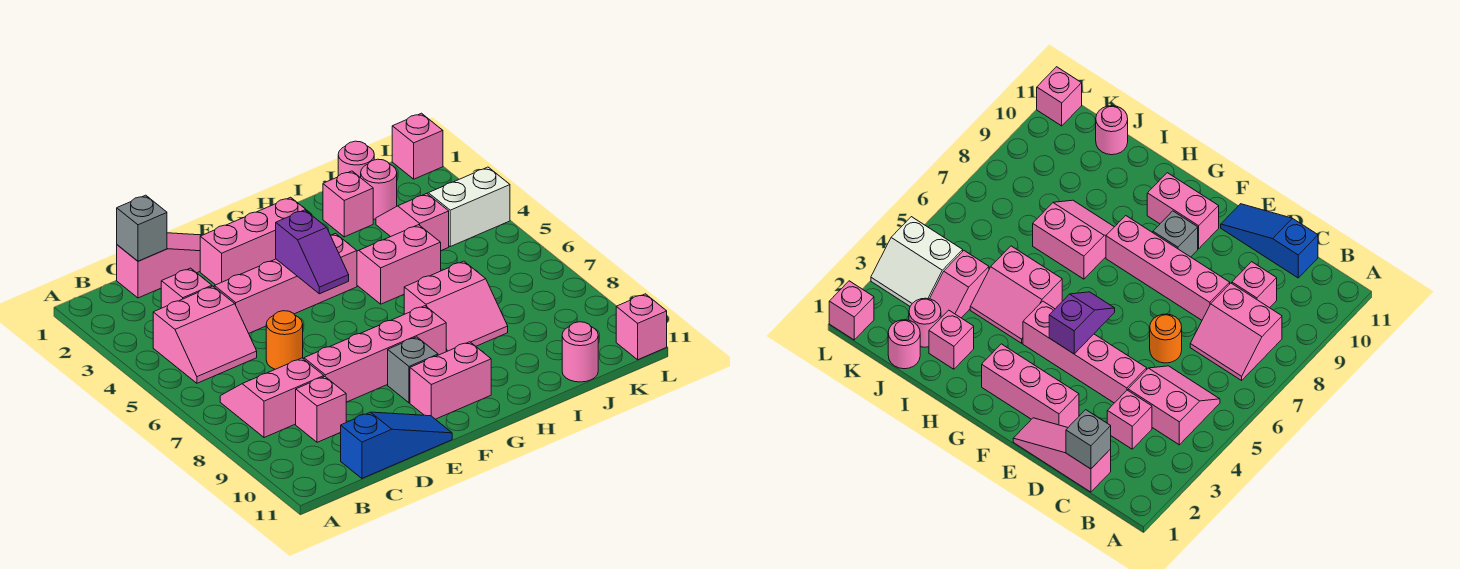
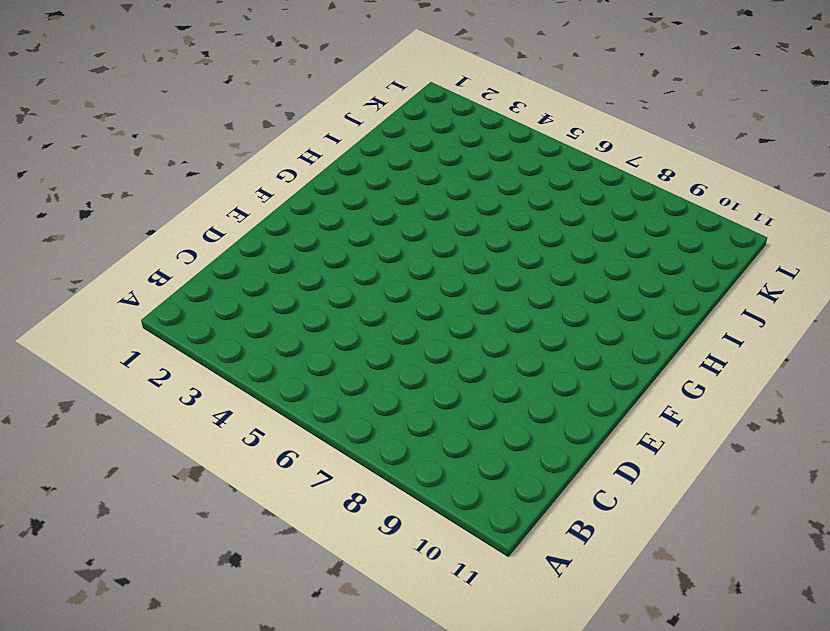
none -> pink 2x2 slope [153,286,257,383]
none -> pink 2x2 slope [220,358,324,438]
none -> pink 1x3 slope [117,233,202,298]

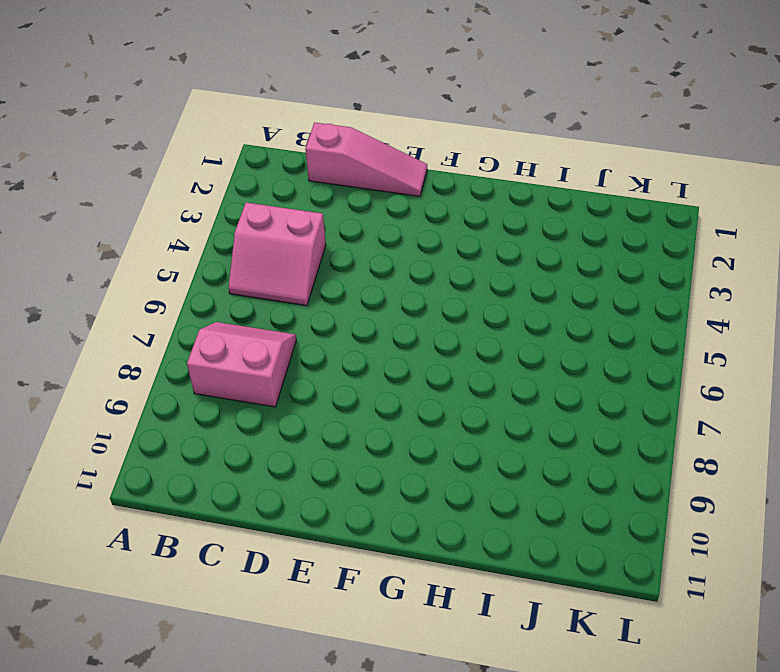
none -> pink 1x1 brick [161,268,212,308]
none -> pink 1x1 brick [296,377,346,442]
none -> blue 1x3 slope [341,412,452,478]

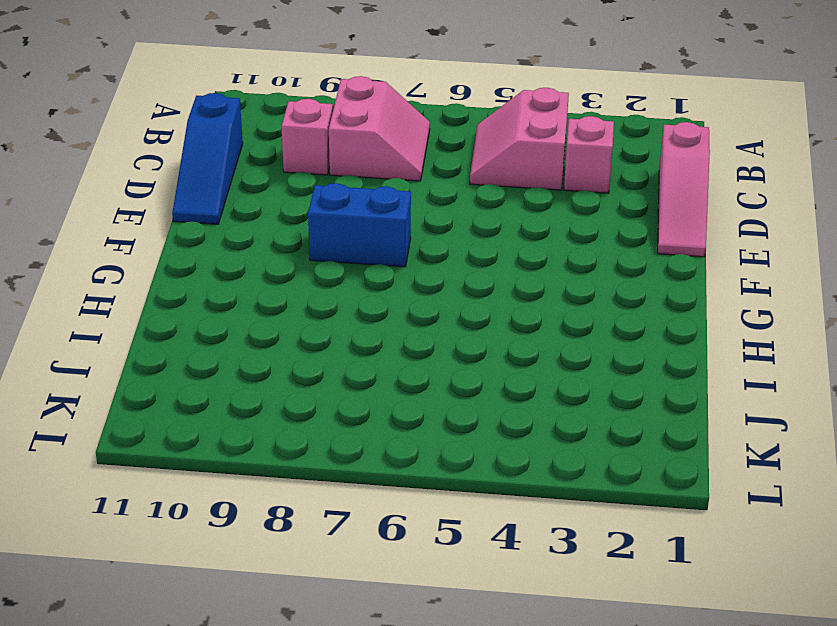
blue 1x2 brick [308,183,411,267] -> pink 1x4 brick [304,306,446,402]
none -> pink 1x4 brick [214,234,357,333]
none -> orange 1x1 round brick [266,311,303,369]
none -> pink 1x3 brick [200,197,312,285]

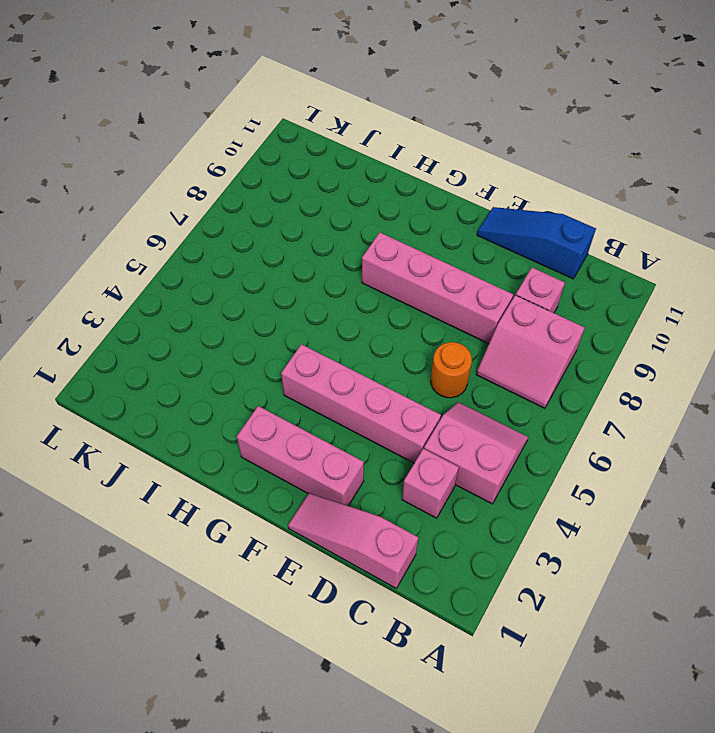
none -> grey 1x1 brick [388,337,438,403]
none -> pink 1x2 brick [410,342,491,419]
none -> pink 2x2 slope [357,225,441,304]

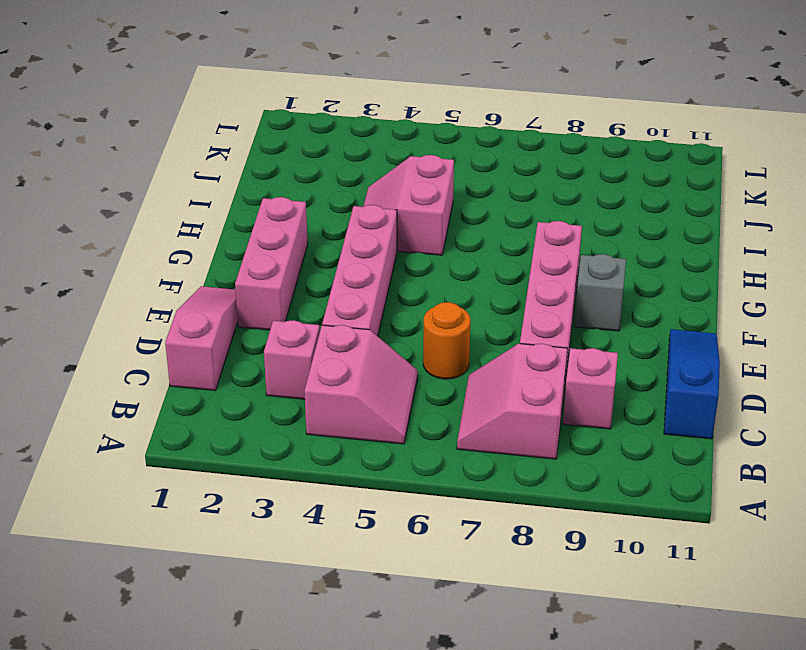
none -> pink 1x2 brick [410,342,491,419]
none -> pink 2x2 slope [404,261,508,352]
none -> pink 1x1 brick [323,171,373,237]

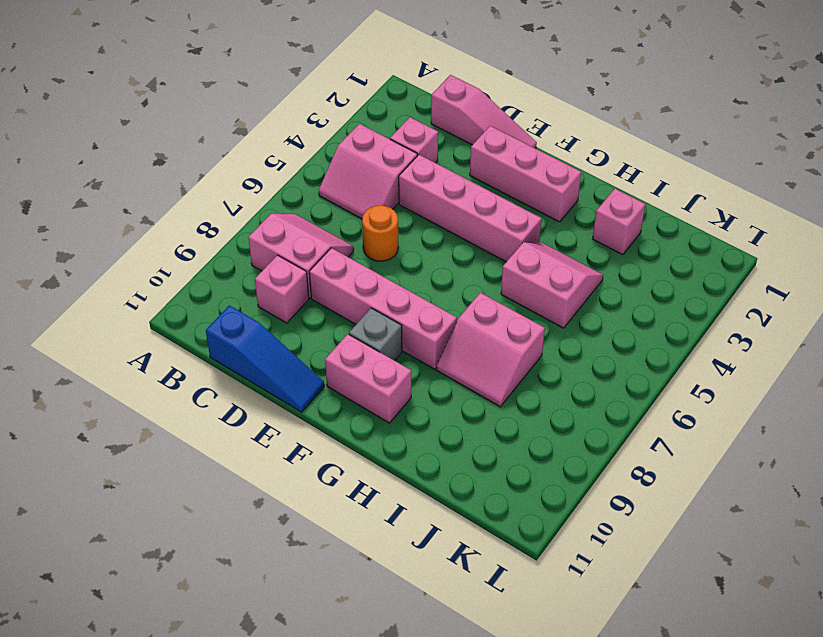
none -> pink 1x1 round brick [338,141,374,178]
none -> pink 1x1 round brick [361,159,397,219]
none -> pink 1x2 slope [376,194,449,251]

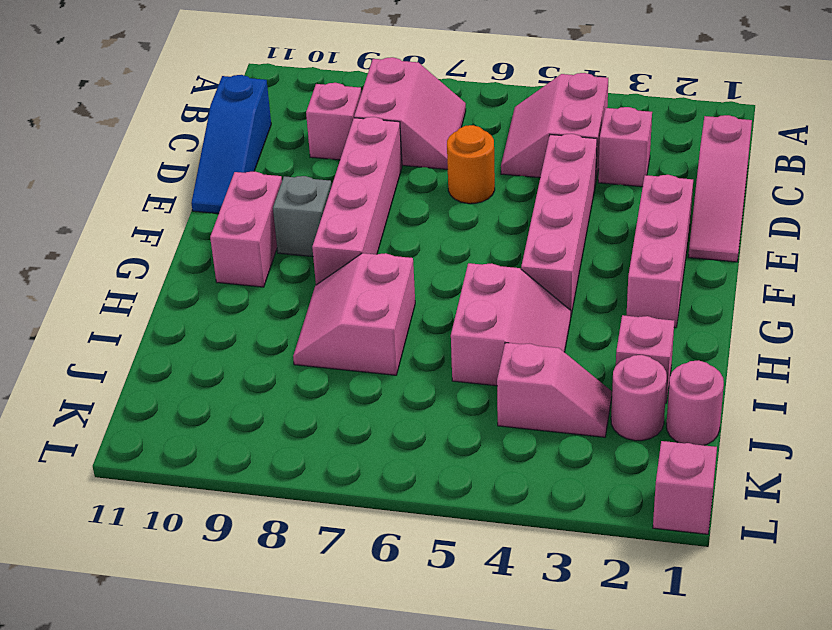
none -> pink 1x1 round brick [562,322,598,382]
none -> white 2x2 slope [427,167,510,247]
none -> pink 1x1 brick [616,294,667,360]

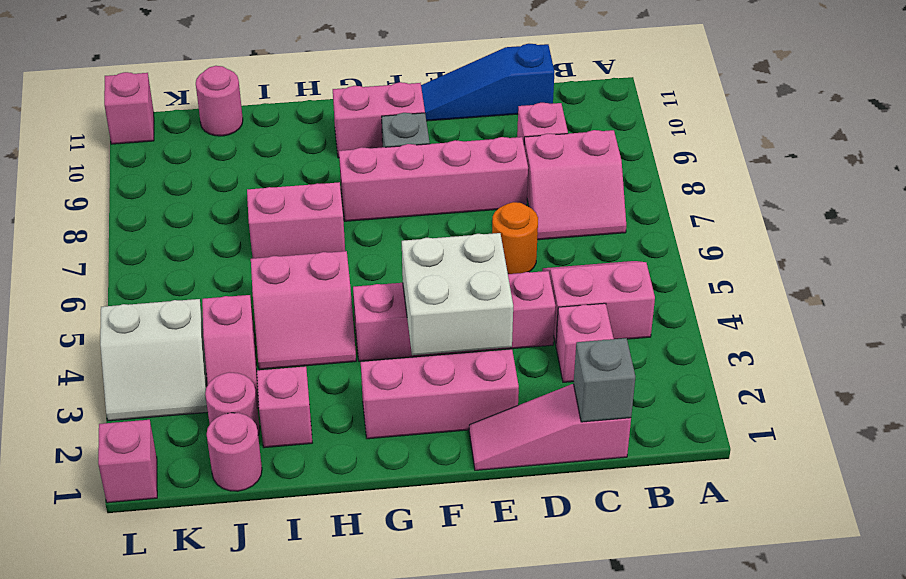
white 2x2 brick [402,233,513,355] -> purple 1x2 slope [276,210,349,294]

